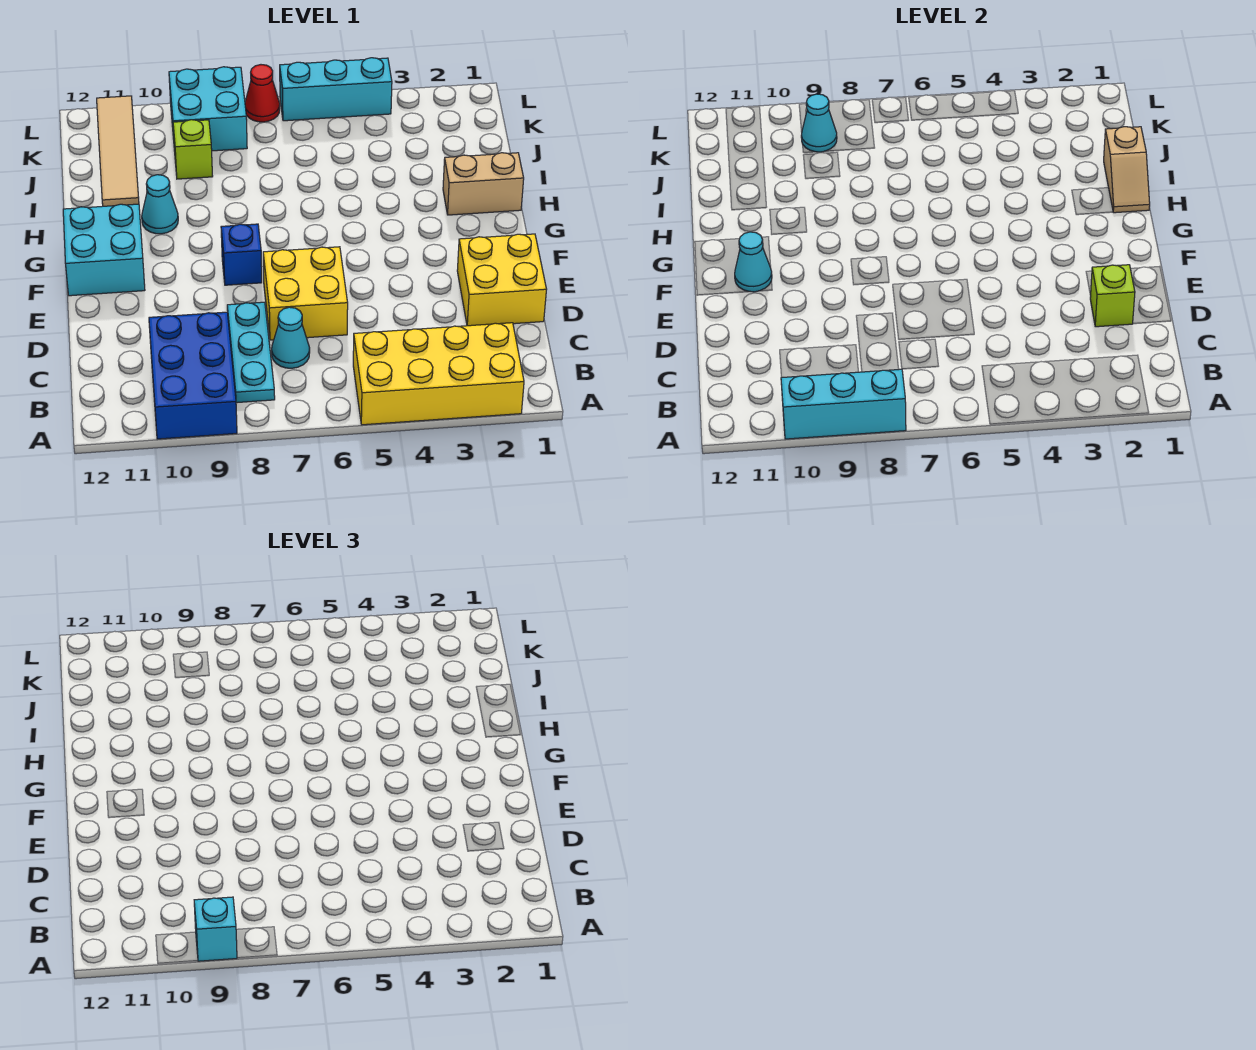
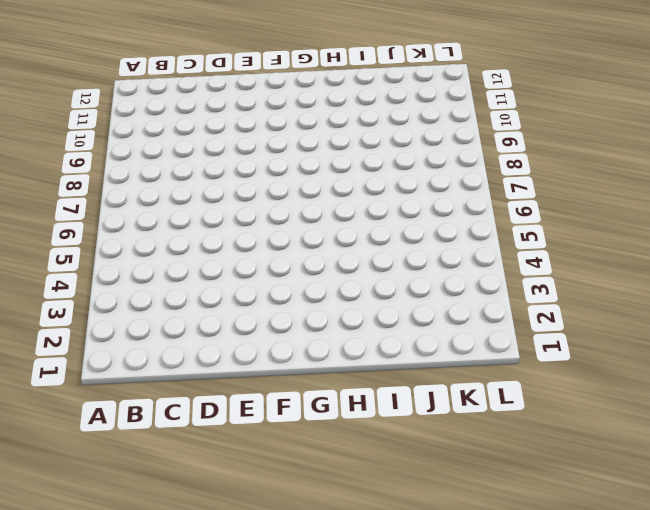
none -> yellow 2x4 brick [353,323,524,425]
none -> blue 2x3 brick [149,312,237,439]
none -> cyan 1x3 plate [227,302,275,403]

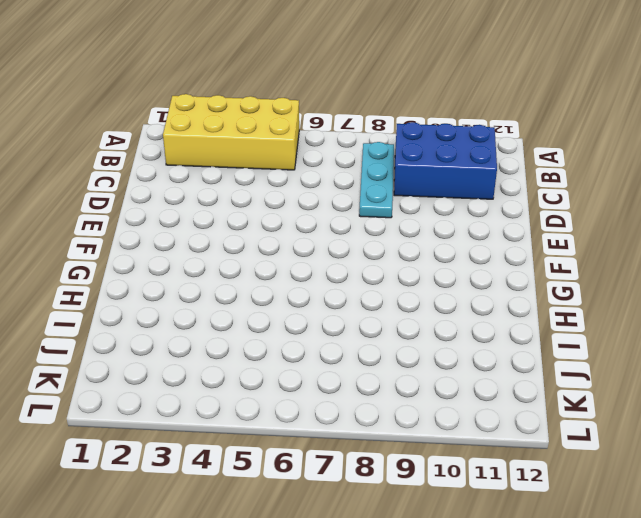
blue 2x3 brick [394,122,497,199] -> blue 2x3 brick turned to [149,312,237,439]
none -> cyan 1x1 cone [272,307,310,368]
none -> yellow 2x2 brick [457,234,547,326]
none -> yellow 2x2 brick [263,247,348,340]

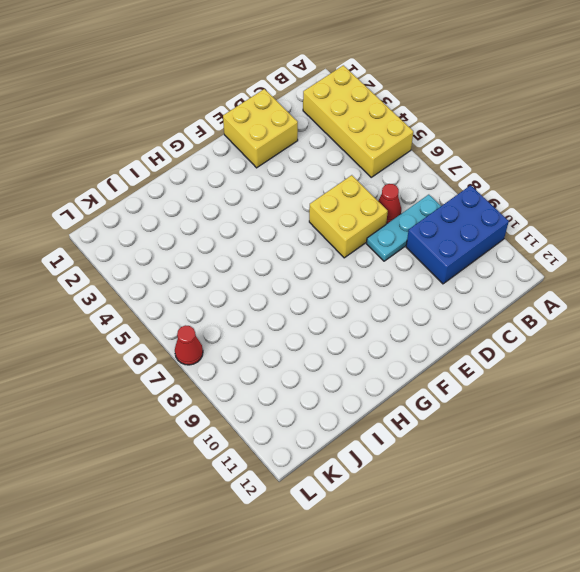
red 1x1 cone [378,184,401,223] -> cyan 1x1 cone [272,307,310,368]
none -> blue 1x1 brick [221,224,262,285]
none -> cyan 2x2 brick [63,204,145,296]
none -> tan 1x2 brick [443,153,524,215]

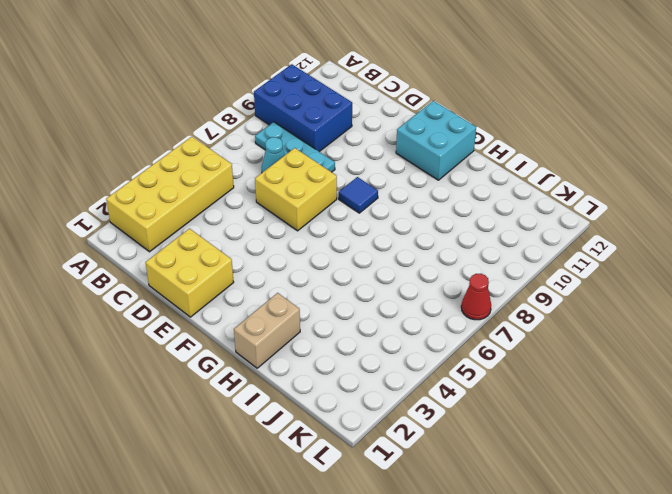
blue 1x1 tile [339,177,378,213] -> blue 1x1 brick [221,224,262,285]
none -> cyan 1x1 cone [142,175,178,234]
none -> tan 1x4 tile [97,96,139,206]
none -> lime 1x1 brick [173,120,213,179]

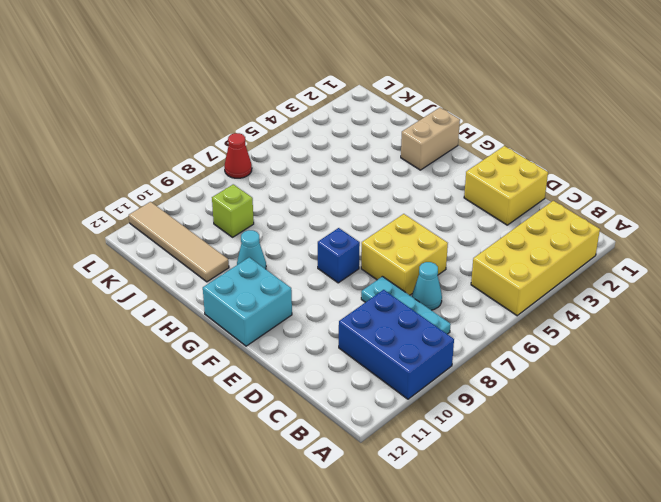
none -> cyan 2x2 brick [169,67,247,151]
none -> cyan 1x3 brick [280,58,392,121]
none -> cyan 1x3 brick [781,369,906,439]

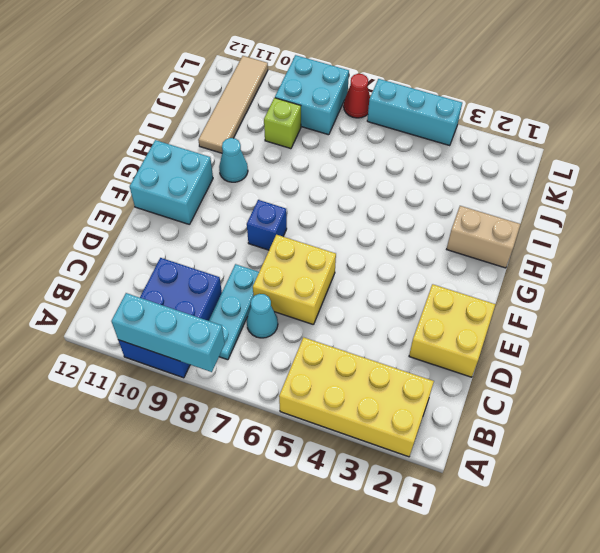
none -> lime 1x1 brick [1090,265,1135,327]
none -> cyan 1x1 cone [735,232,772,292]
none -> tan 1x2 slope [1104,127,1150,213]

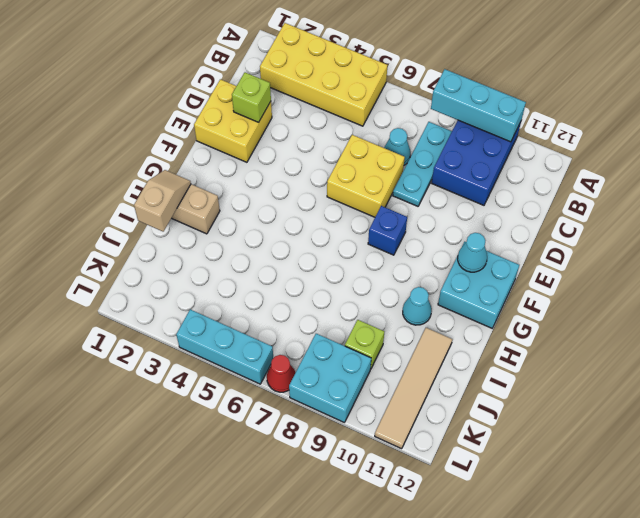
none -> cyan 1x1 cone [801,94,837,152]
none -> cyan 1x1 brick [194,897,237,961]

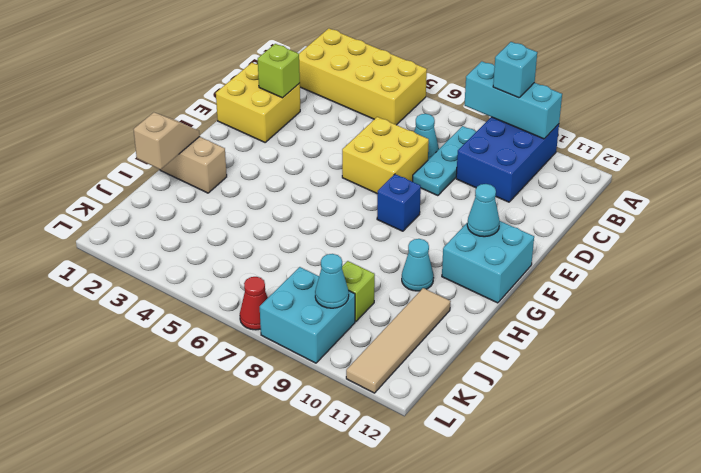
none -> cyan 1x3 brick [280,58,392,121]

